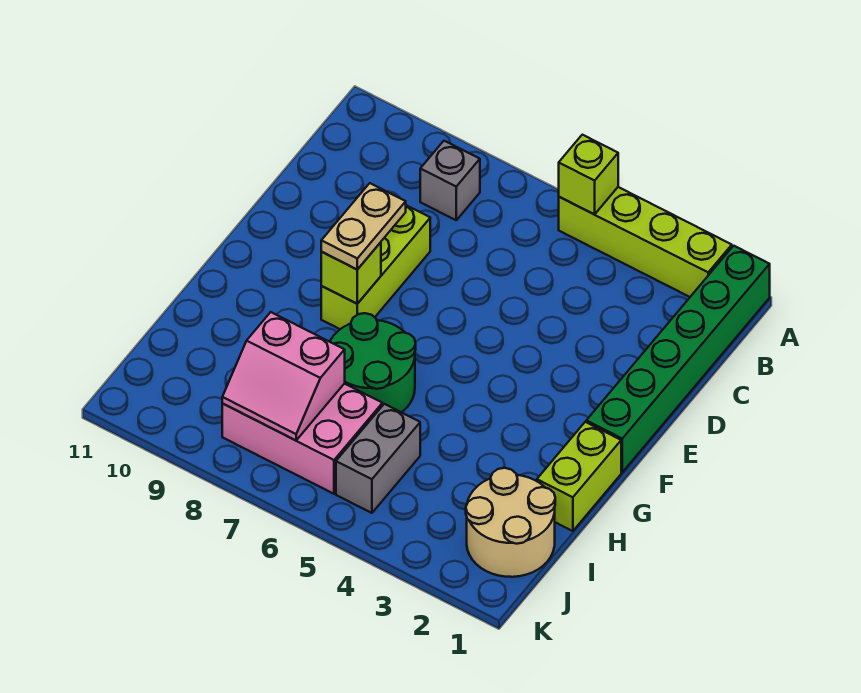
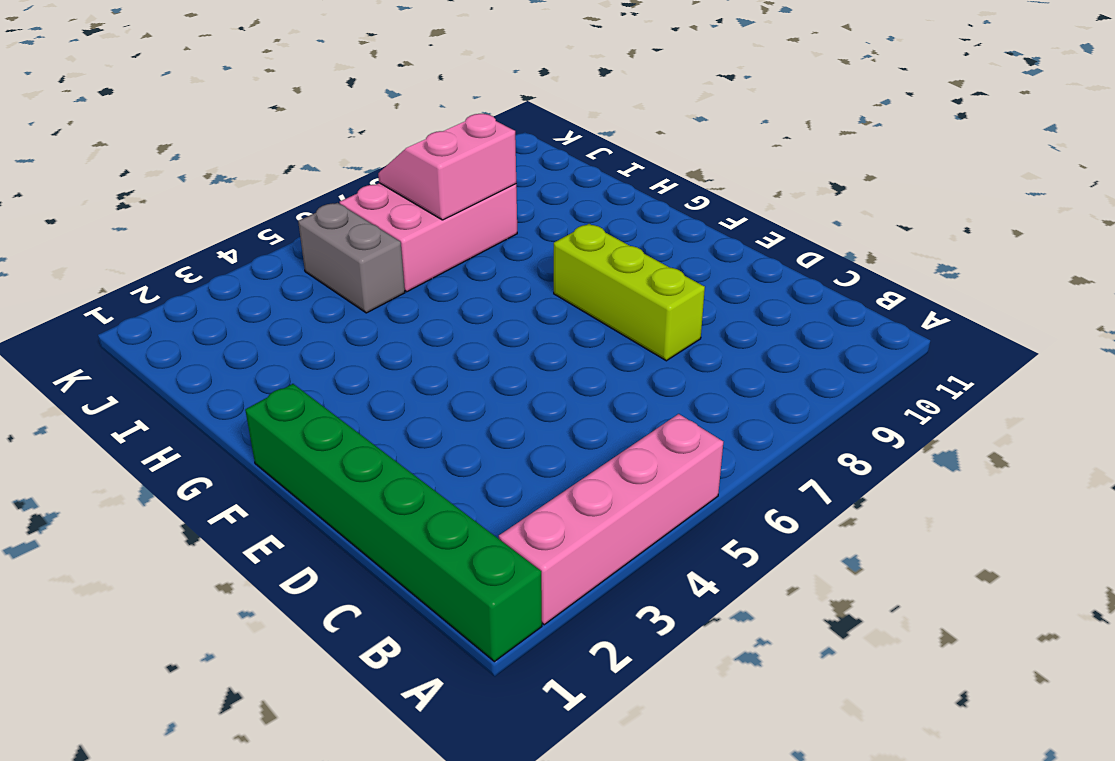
pink 1x4 brick [499,414,723,625] -> lime 1x4 brick [559,187,732,297]
none -> grey 1x1 brick [420,141,480,220]
none -> lime 1x2 brick [537,422,621,531]
none -> green 2x2 round brick [330,313,416,412]

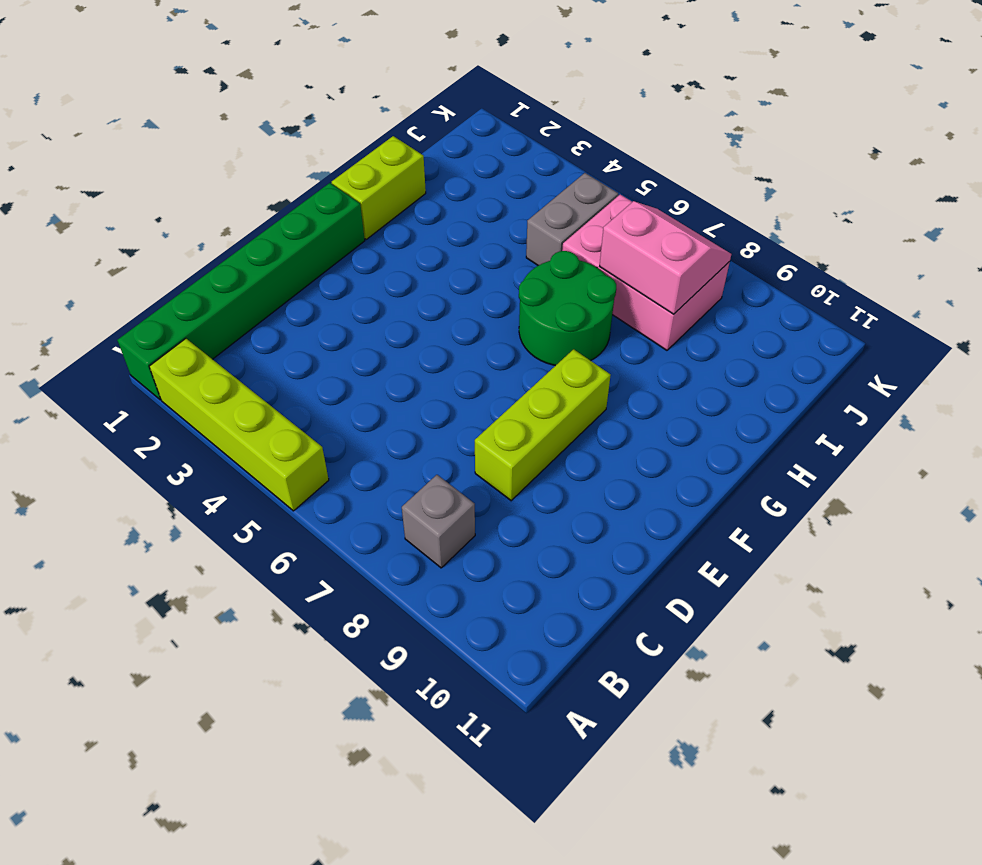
none -> tan 2x2 round brick [466,468,555,577]
none -> lime 1x1 brick [559,135,618,214]
none -> lime 1x1 brick [321,242,381,304]

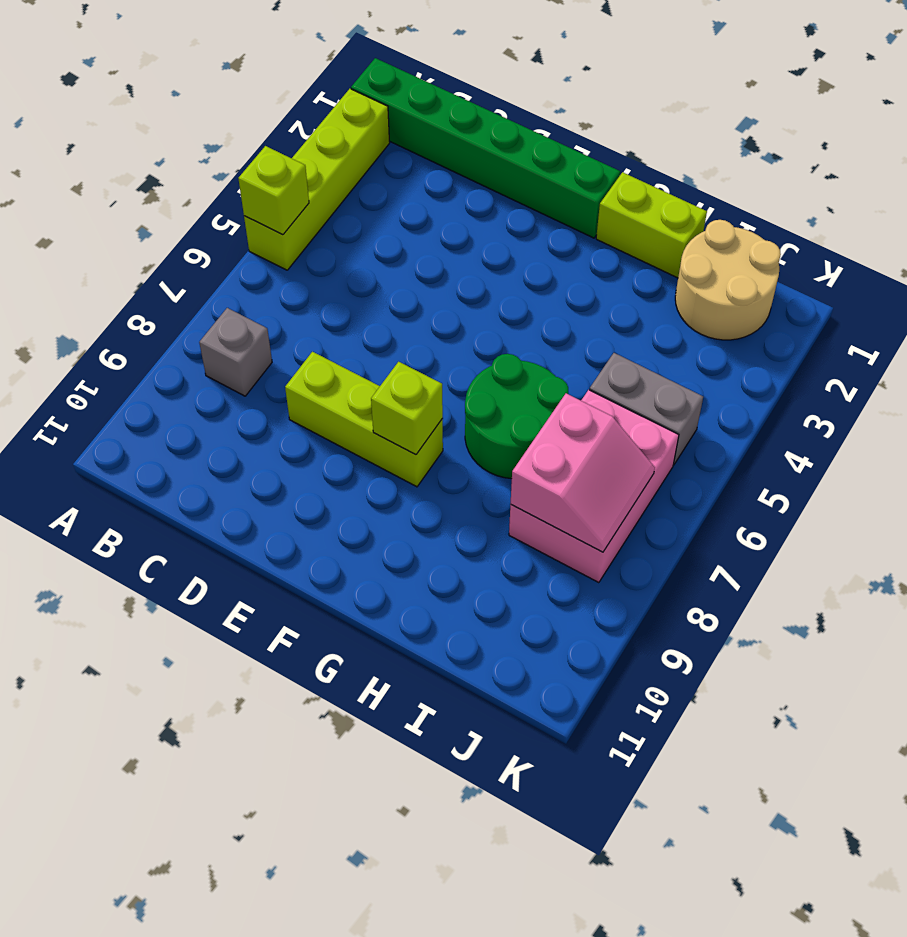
none -> tan 1x2 plate [321,183,406,270]

